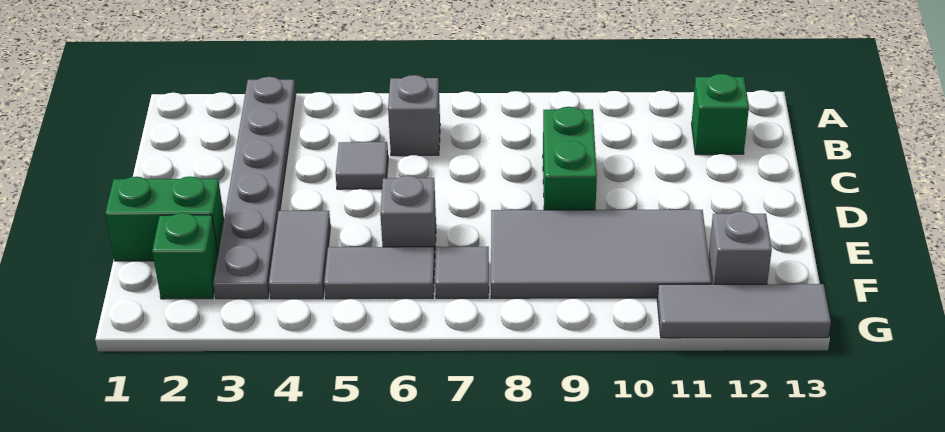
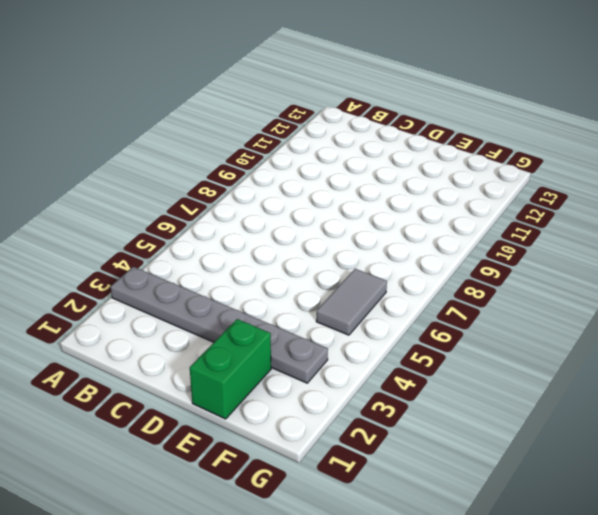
none -> grey 1x1 brick [388,75,440,156]
none -> green 1x1 brick [692,74,749,155]
none -> grey 1x1 tile [336,142,388,189]

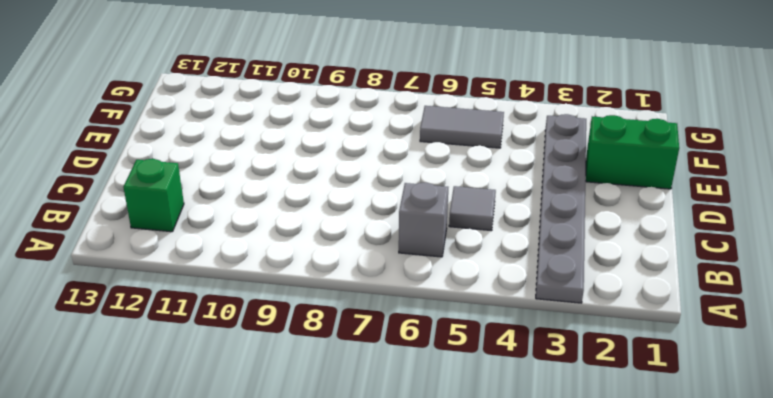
none -> green 1x2 brick [543,107,597,210]
none -> grey 1x2 tile [269,211,331,299]
none -> grey 1x1 brick [380,176,436,256]

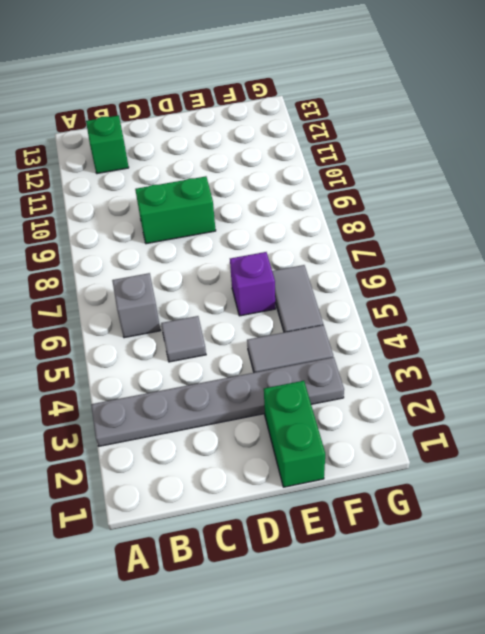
purple 1x1 brick [230,252,275,316] -> grey 1x1 brick [380,176,436,256]
none -> grey 2x4 tile [491,210,711,298]
none -> green 1x1 brick [152,213,218,299]
none -> grey 1x1 tile [435,247,489,298]

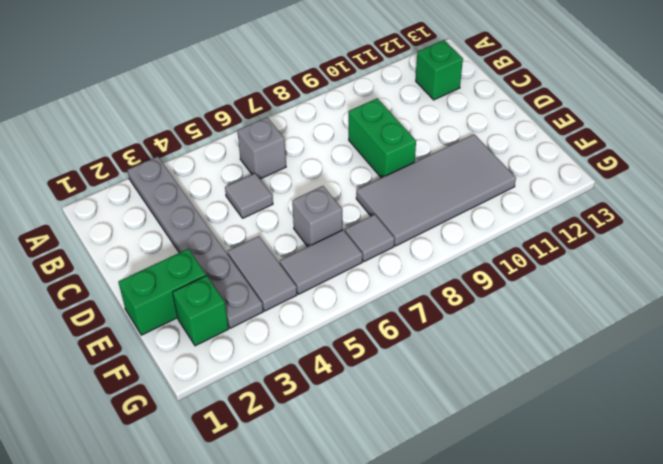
none -> grey 1x1 brick [709,211,772,284]
none -> grey 1x3 tile [657,284,831,338]

